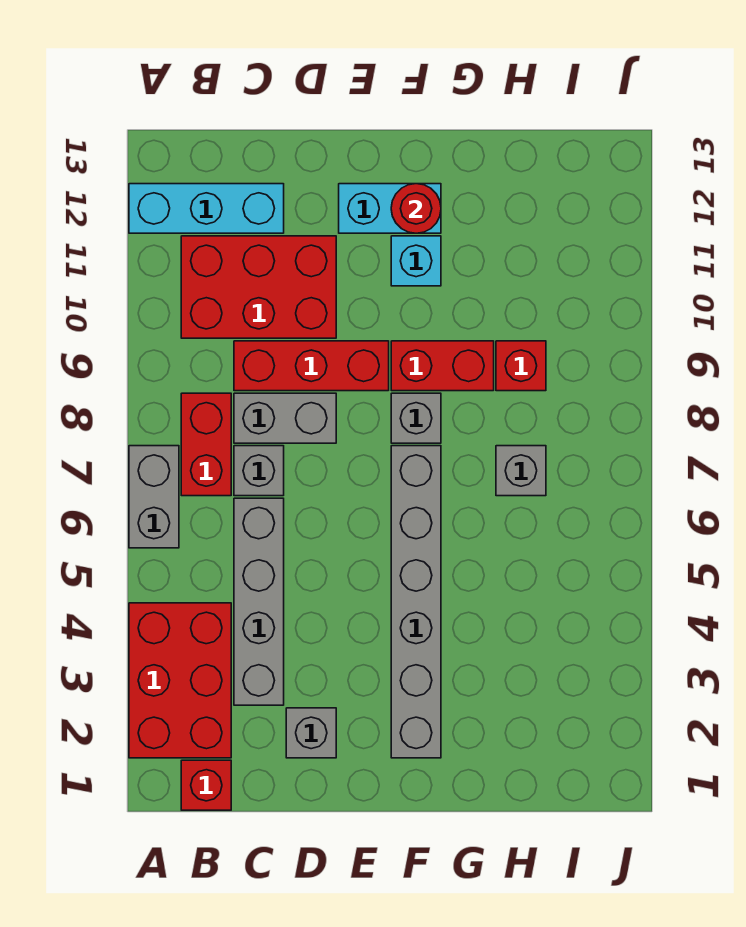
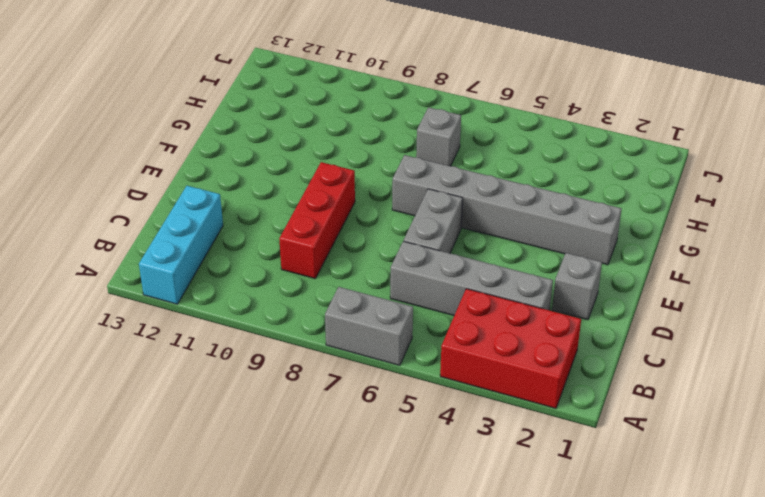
grey 1x2 brick [404,189,463,253] -> grey 1x2 brick moved to [234,393,336,443]
none -> red 1x1 brick [181,760,231,810]
none -> red 1x2 brick [181,393,231,496]
none -> red 2x3 brick [181,236,336,338]

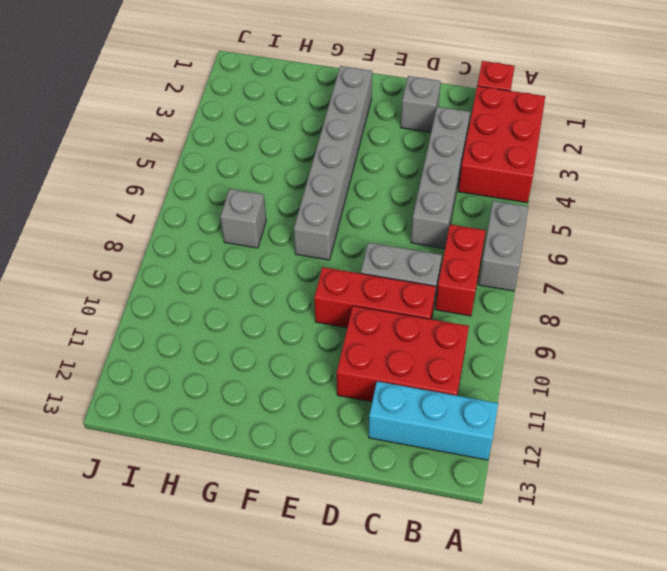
none -> grey 1x1 brick [234,446,284,496]
none -> cyan 1x2 brick [339,184,441,233]
none -> grey 1x1 brick [391,393,441,443]

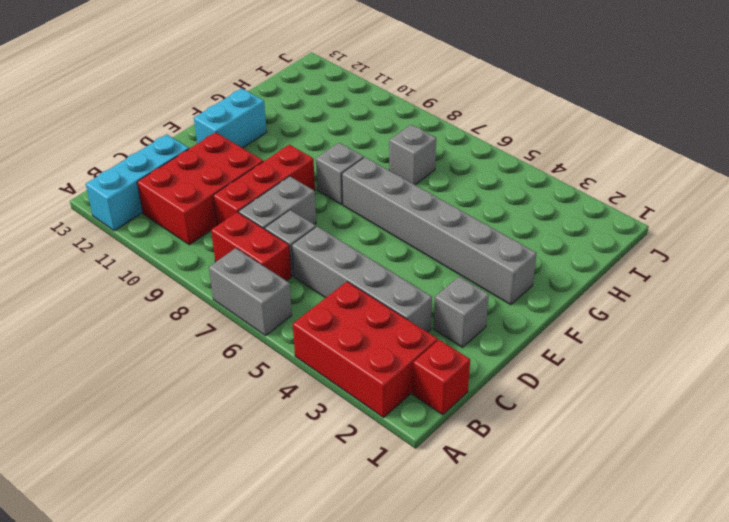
none -> red 1x2 brick [391,341,494,391]
none -> cyan 1x1 brick [391,236,441,286]
none -> red 1x1 brick [496,341,546,391]

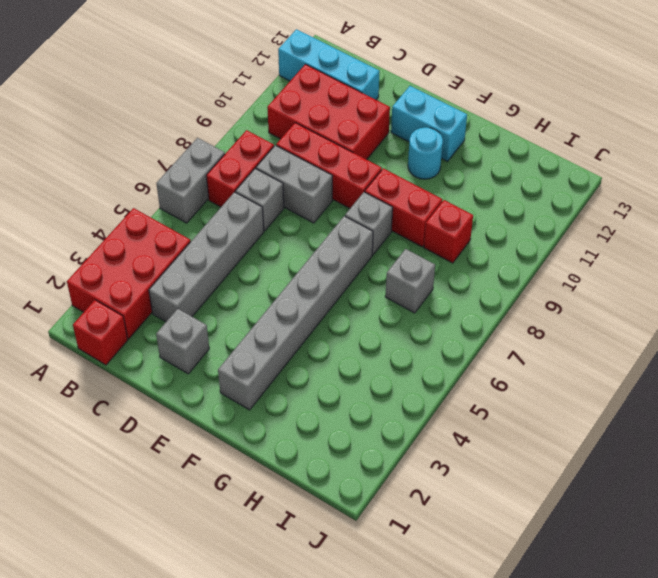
cyan 1x1 round brick [408,128,443,179] -> cyan 1x1 brick [391,236,441,286]
none -> red 1x1 round brick [391,184,441,233]

